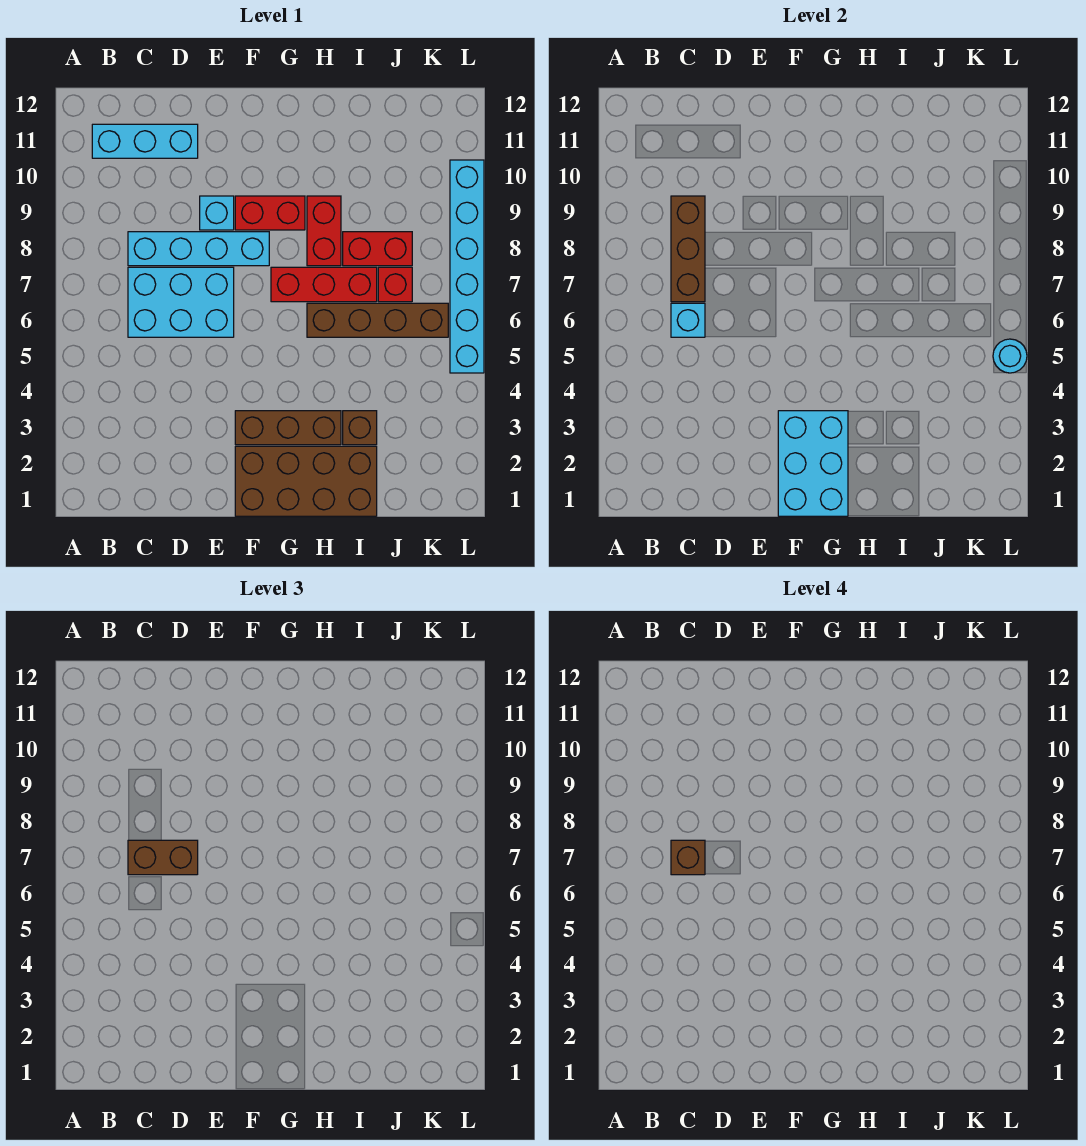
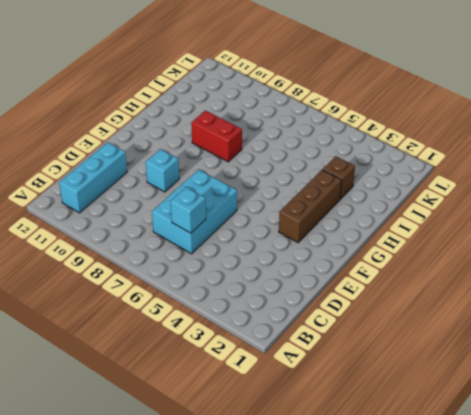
none -> cyan 1x4 brick [128,232,269,266]
none -> brown 2x4 brick [235,446,377,516]
none -> red 1x2 brick [235,196,305,230]

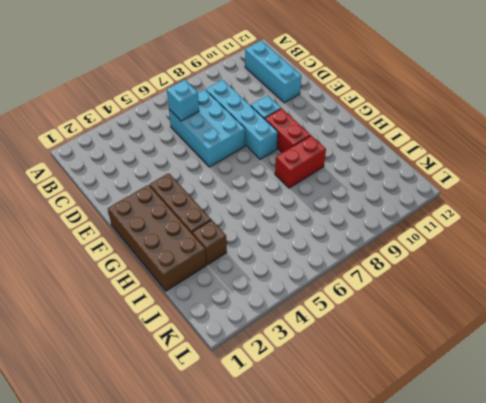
none -> red 1x3 brick [271,267,377,302]
none -> brown 1x4 brick [307,303,448,337]
none -> red 1x2 brick [343,232,412,266]

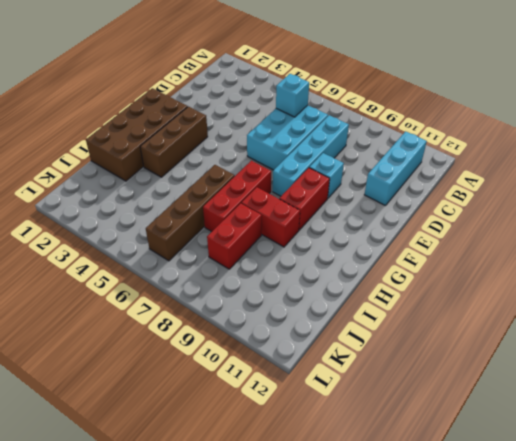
none -> brown 1x1 brick [343,411,377,445]
none -> red 1x1 brick [378,267,412,302]
none -> cyan 1x6 brick [450,160,484,373]

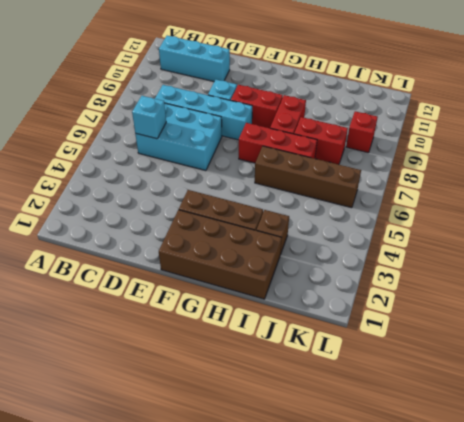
red 1x1 brick [346,111,378,153] -> red 1x1 brick moved to [378,267,412,302]
none -> cyan 1x6 brick [450,160,484,373]
none -> brown 1x3 brick [671,196,705,302]
none -> cyan 2x3 brick [778,411,848,516]

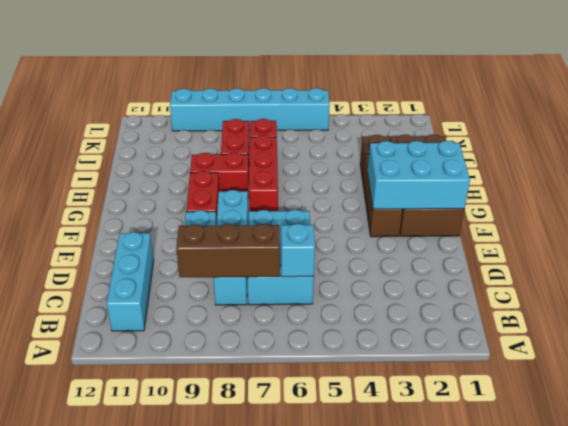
none -> brown 1x4 brick [307,303,448,337]
none -> cyan 1x1 round brick [993,339,1027,373]
none -> brown 1x2 brick [128,840,198,875]

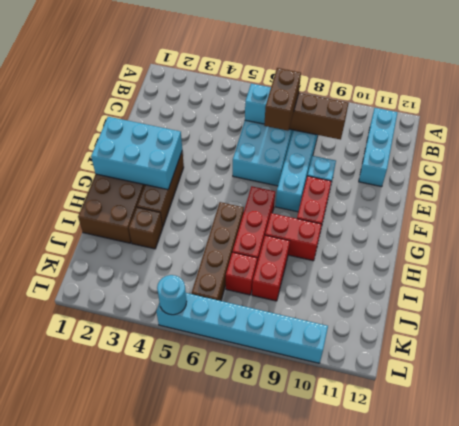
none -> brown 1x1 brick [671,840,705,875]

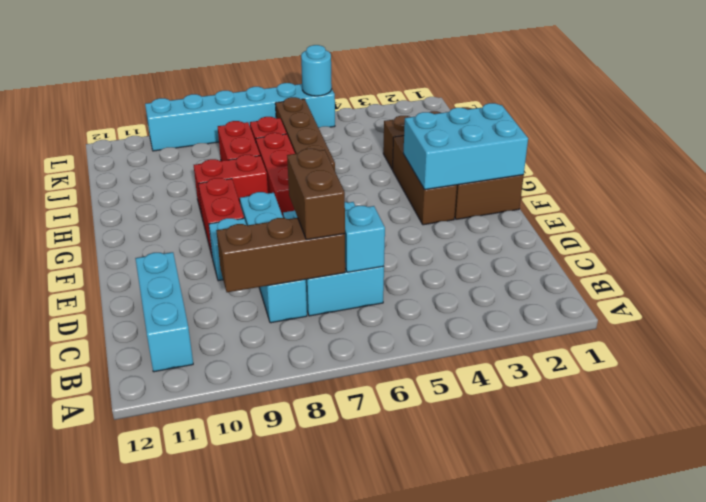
none -> brown 1x1 brick [671,840,705,875]

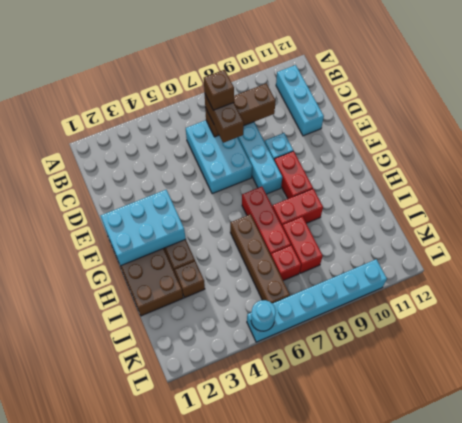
none -> cyan 1x1 brick [671,303,705,337]

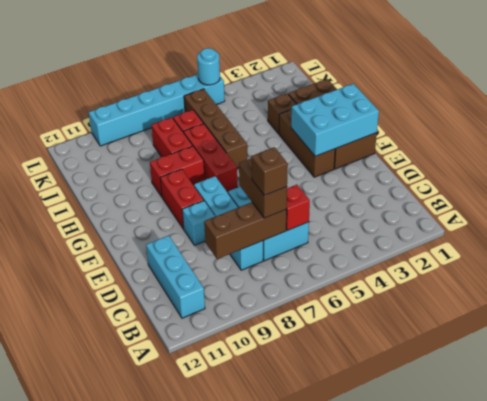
red 1x1 brick [286,185,310,231] -> cyan 1x1 brick [671,303,705,337]

